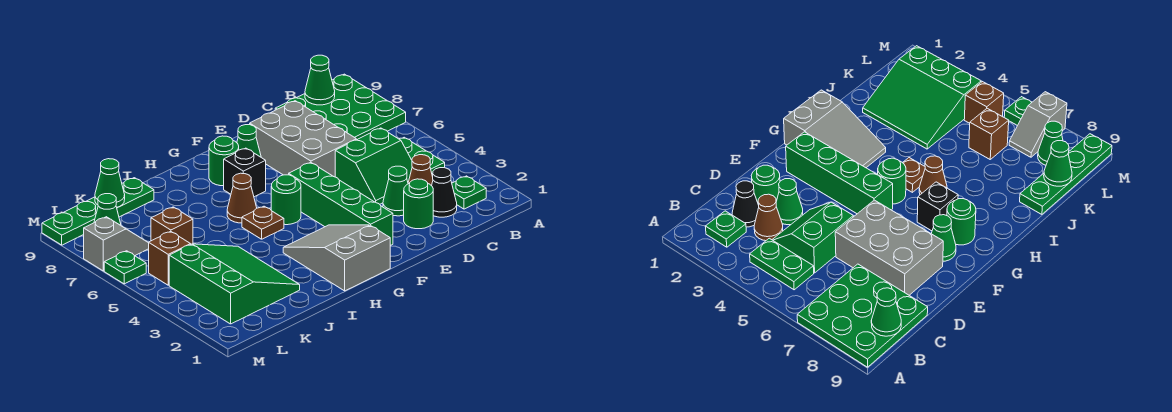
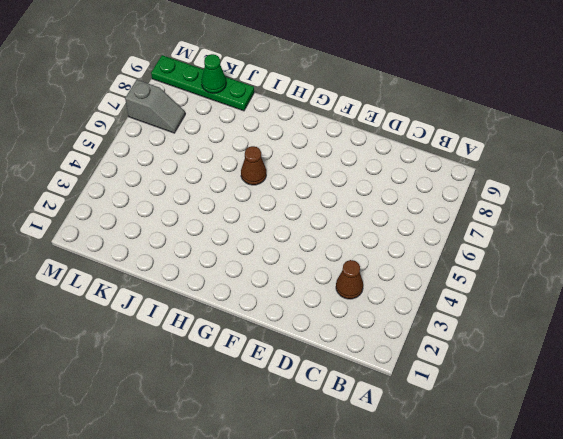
none -> green 3x3 plate [275,74,406,140]
none -> green 1x1 plate [452,176,486,209]
none -> green 1x2 plate [400,137,445,176]

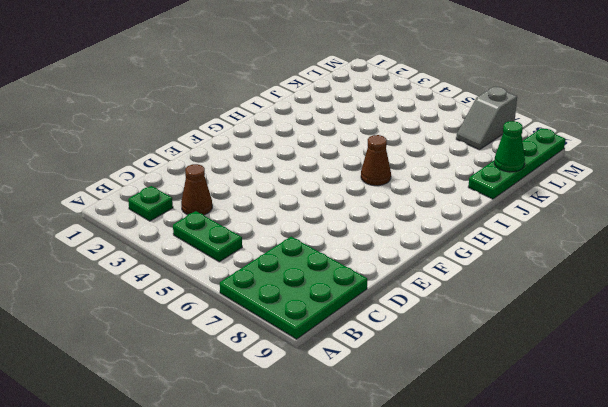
none -> black 1x1 cone [432,168,457,217]
none -> green 2x2 slope [335,128,412,204]
none -> green 1x1 round brick [404,179,433,229]

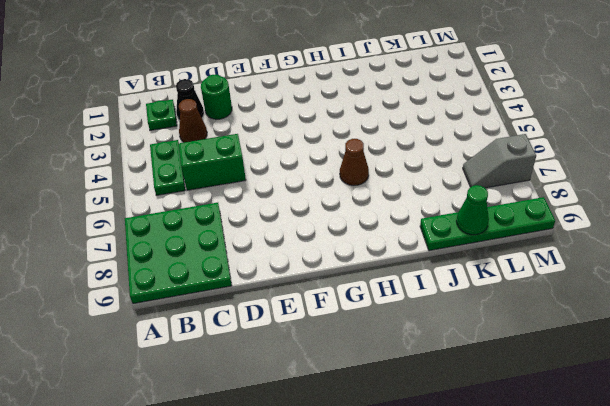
none -> green 1x1 cone [383,166,408,216]
none -> grey 2x3 brick [250,101,356,177]
none -> green 1x4 brick [289,162,393,245]

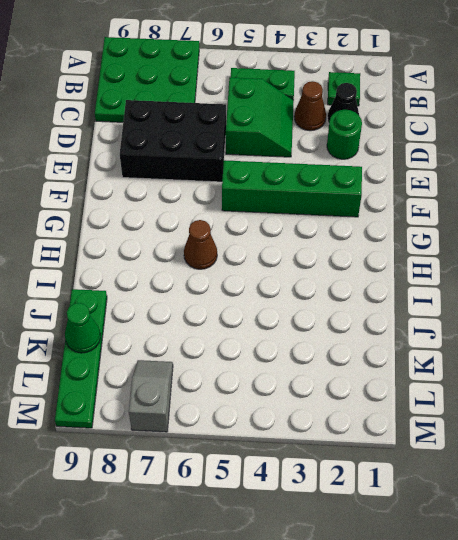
black 2x3 brick [120,100,226,182] -> grey 2x3 brick [250,101,356,177]
none -> green 1x1 cone [383,166,408,216]
none -> green 1x1 cone [237,125,261,157]
none -> grey 2x3 slope [283,225,390,291]

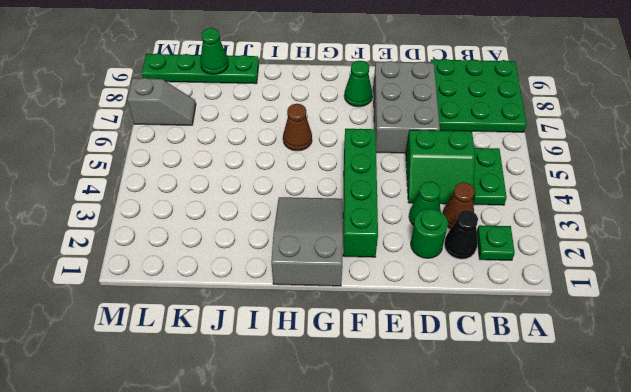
none -> green 1x1 round brick [271,175,301,225]
none -> black 1x1 brick [224,148,266,197]
none -> green 1x1 round brick [209,136,239,186]

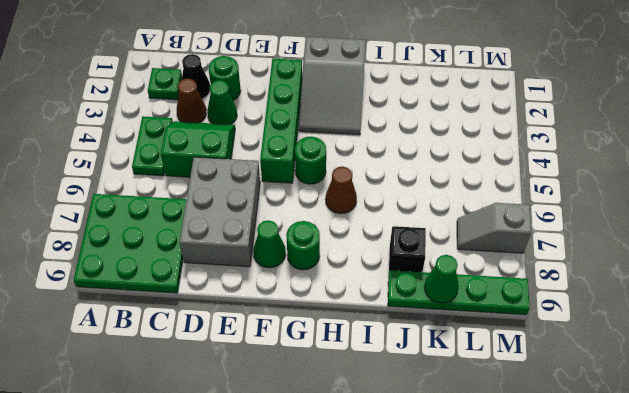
black 1x1 brick [389,226,426,272] -> black 1x1 brick moved to [224,148,266,197]
none -> brown 1x1 plate [242,206,284,239]
none -> green 3x3 slope [169,244,300,324]
none -> brown 1x1 brick [151,207,193,244]

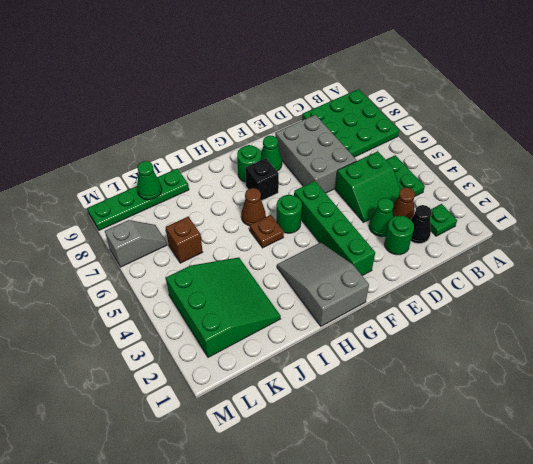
none -> brown 1x1 brick [149,231,191,285]
none -> green 1x1 cone [94,194,121,225]
none -> green 1x1 plate [104,251,146,284]

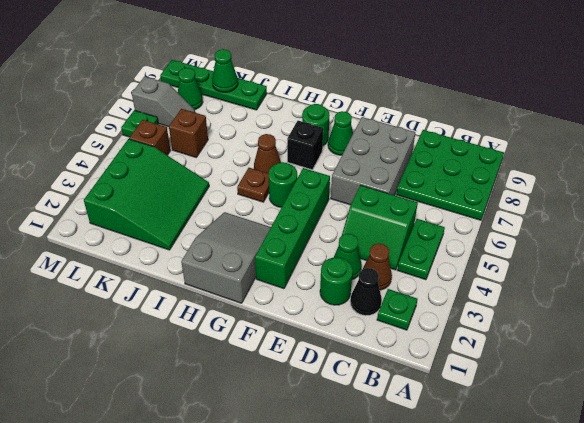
none -> green 1x1 cone [305,55,335,105]

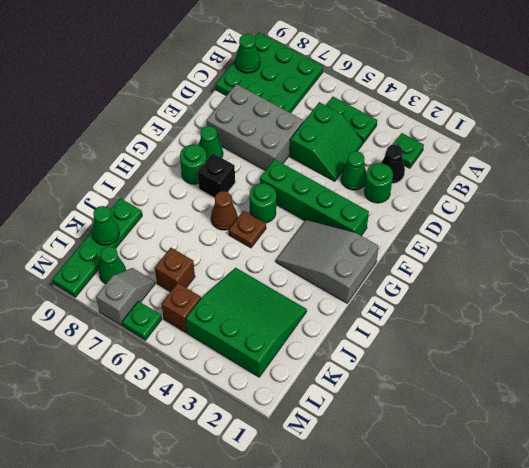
none -> brown 1x1 cone [408,155,433,186]

